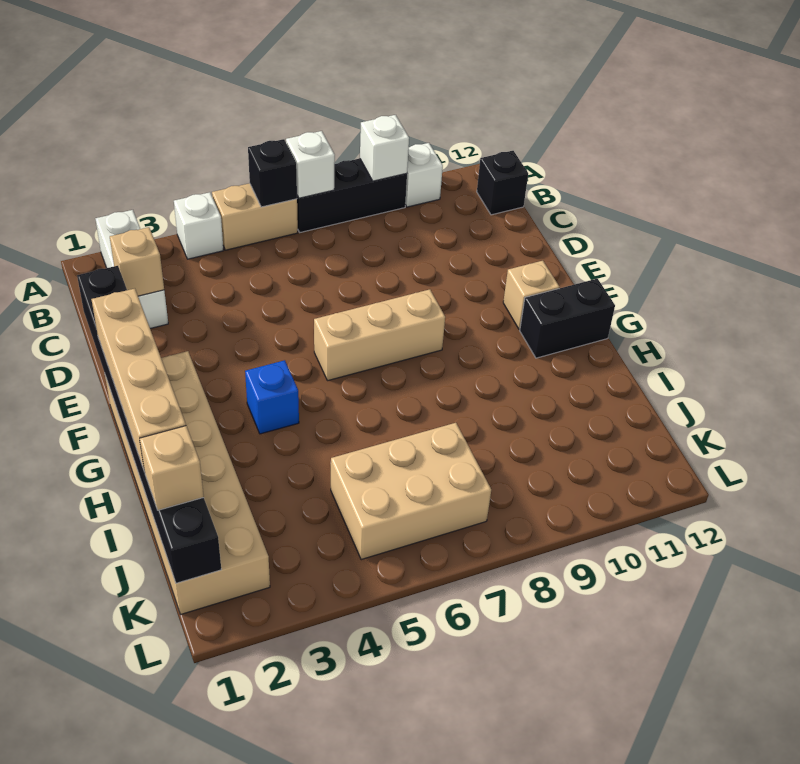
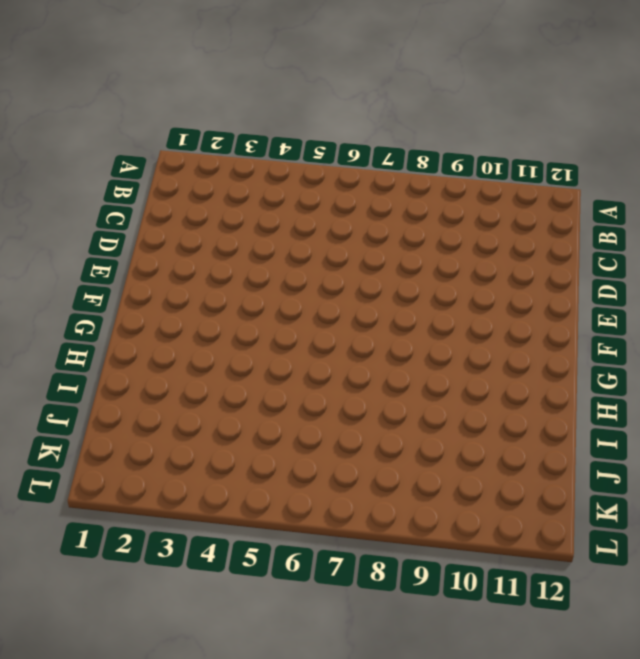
none -> white 1x3 brick [95,210,168,329]
none -> white 1x1 brick [174,192,224,259]
none -> tan 1x2 brick [212,183,298,250]

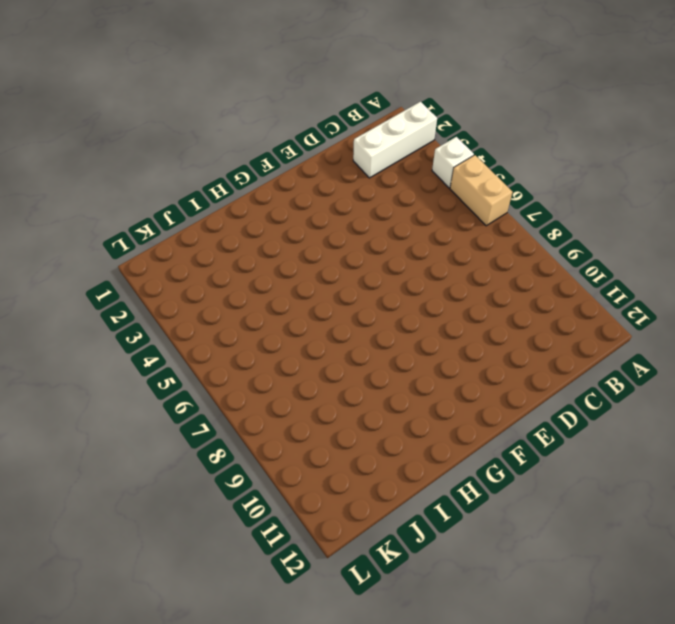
none -> black 1x3 brick [297,158,407,232]
none -> white 1x1 brick [405,143,443,207]
none -> black 1x1 brick [477,151,528,215]

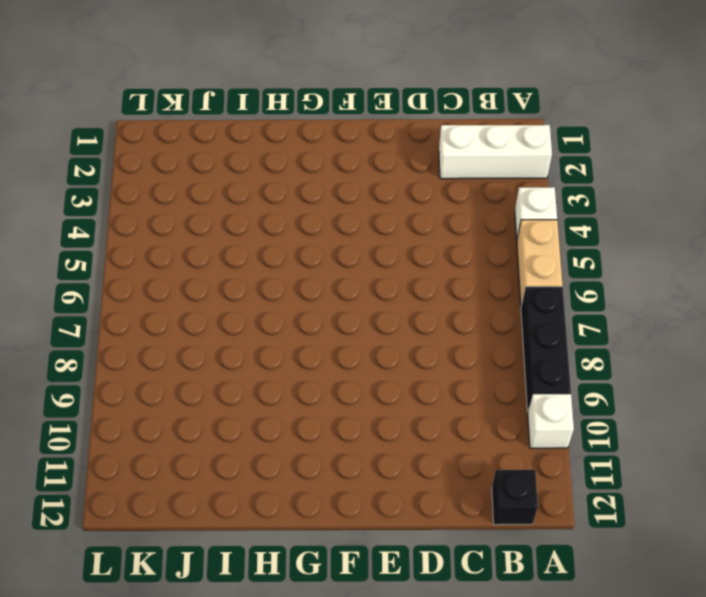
none -> tan 2x6 brick [105,351,270,614]
none -> tan 1x3 brick [314,289,445,381]
none -> tan 1x1 brick [503,261,560,329]

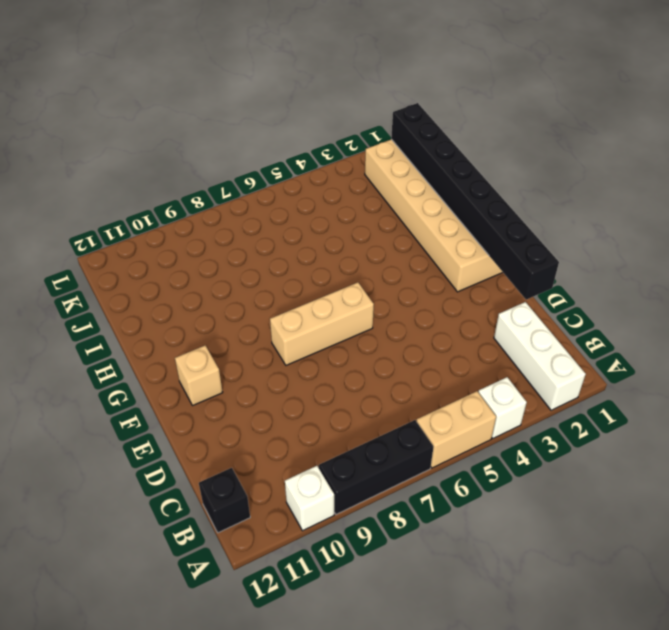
none -> blue 1x1 brick [245,360,299,434]
none -> black 1x2 brick [520,279,615,358]
none -> tan 2x3 brick [331,423,491,560]

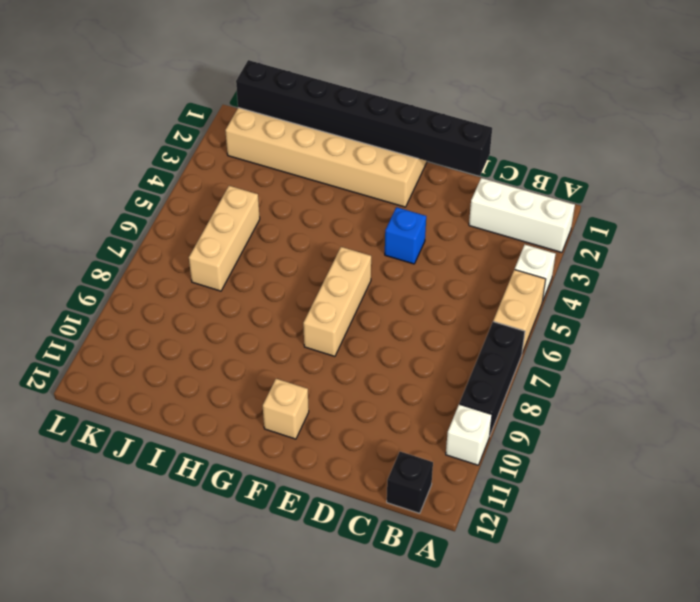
blue 1x1 brick [385,207,426,264] -> blue 1x1 brick moved to [245,360,299,434]
tan 1x3 brick [189,186,260,291] -> tan 2x3 brick [331,423,491,560]
none -> black 1x2 brick [520,279,615,358]
none -> black 1x1 brick [248,139,297,207]
none -> white 1x1 brick [286,131,335,198]

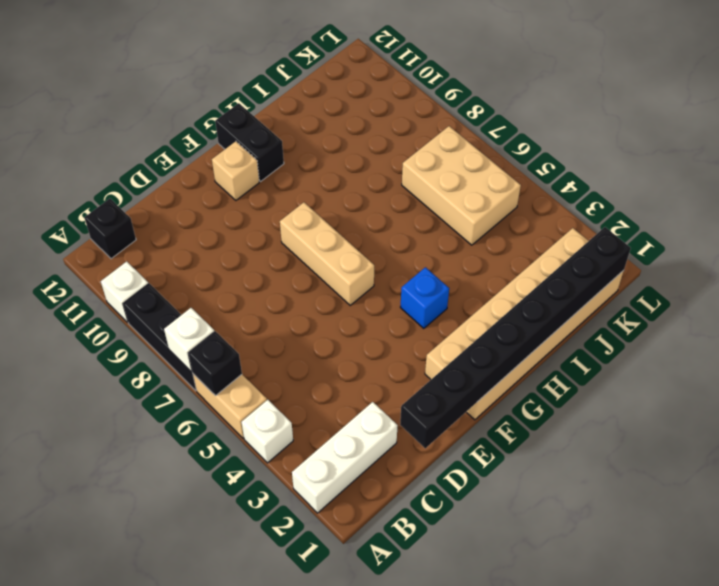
none -> white 1x1 brick [360,115,409,181]
none -> tan 1x1 brick [110,227,164,296]
none -> tan 1x4 brick [91,289,186,472]

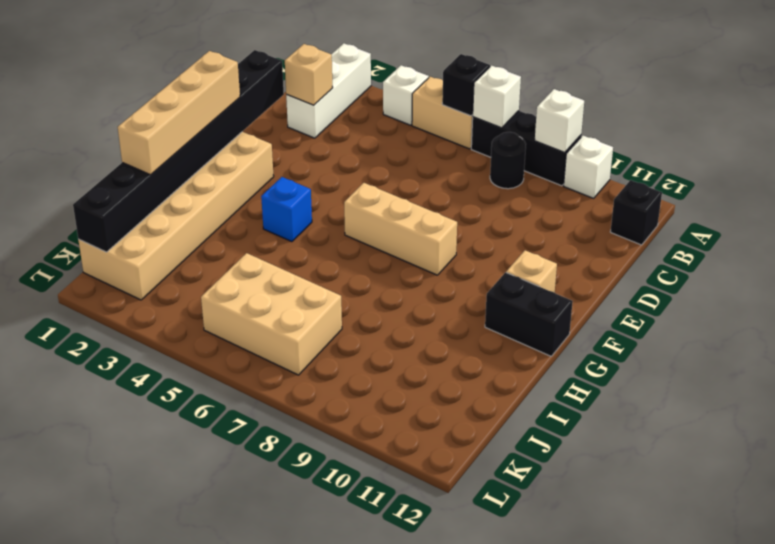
black 1x1 round brick [490,132,526,189] -> none
none -> tan 1x1 brick [140,426,204,510]

